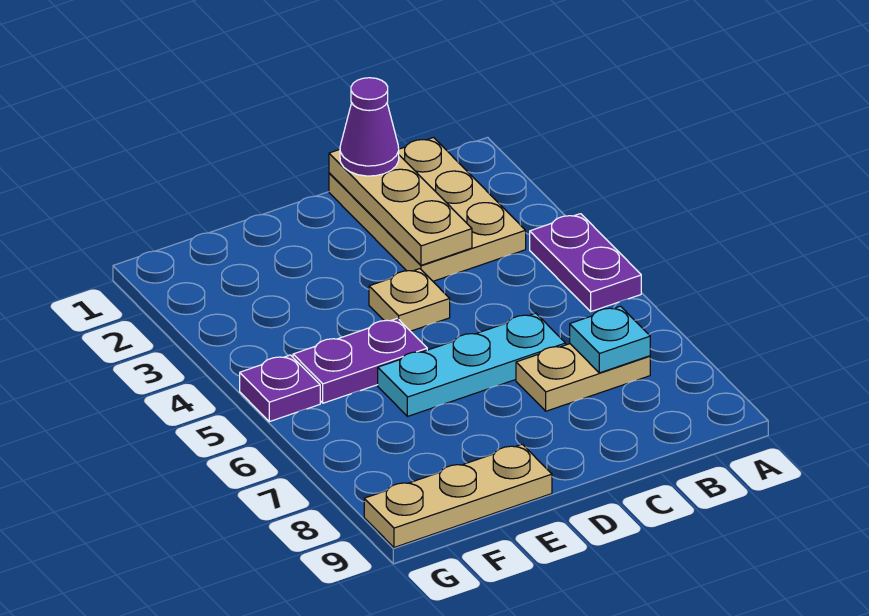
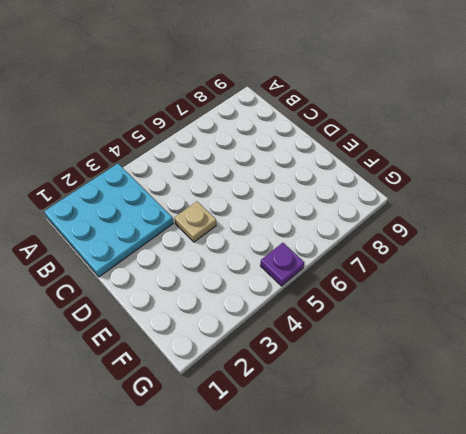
cyan 3x3 plate [44,164,173,277] -> tan 2x3 plate [329,138,526,281]
none -> purple 1x2 plate [530,214,641,311]
none -> tan 1x2 plate [516,344,650,411]

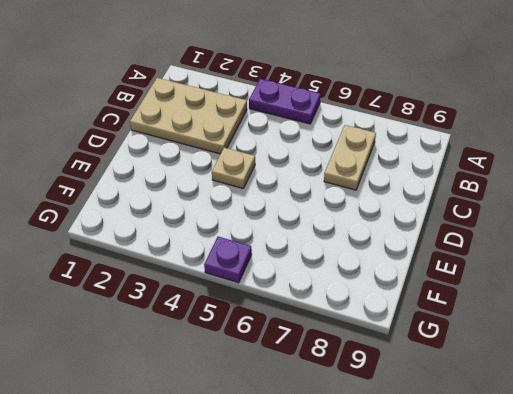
none -> cyan 1x3 plate [378,313,566,416]
none -> purple 1x2 plate [293,318,427,403]

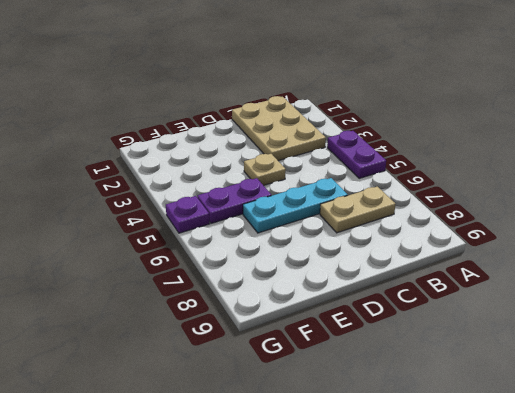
none -> tan 1x3 plate [364,444,552,547]
none -> cyan 1x1 plate [570,306,650,373]

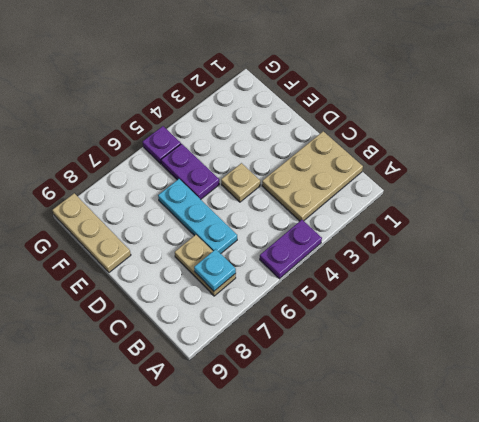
none -> tan 1x3 plate [329,150,472,265]
none -> purple 1x1 cone [340,78,399,176]

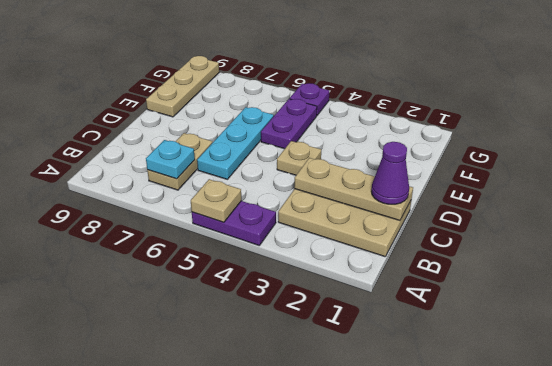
tan 1x1 plate [191,179,241,222] -> none

